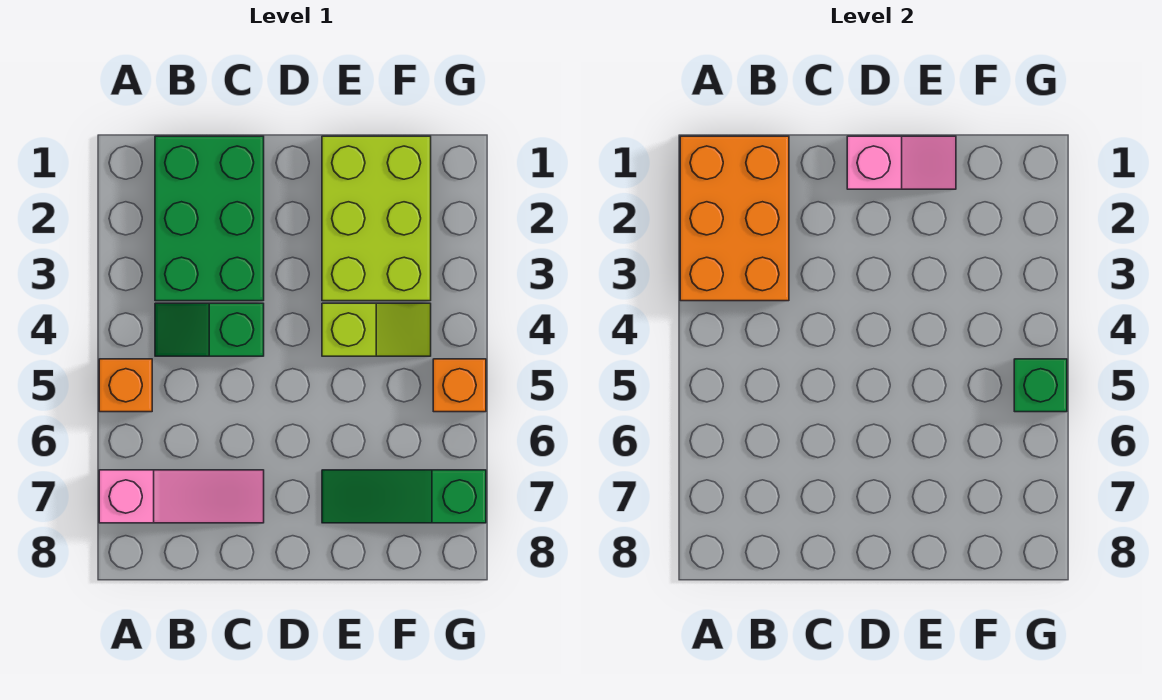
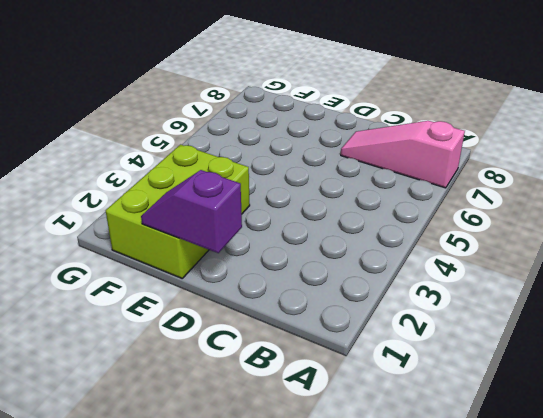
purple 1x2 slope [141,170,242,253] -> pink 1x2 slope [847,136,956,189]
none -> orange 1x1 brick [99,359,152,412]
none -> green 2x3 brick [155,136,264,301]

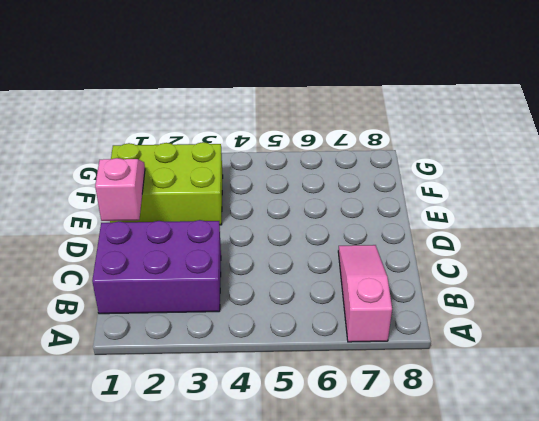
purple 2x3 brick [92,220,221,314] -> green 2x3 brick [155,136,264,301]
none -> orange 1x1 brick [99,359,152,412]
none -> green 1x2 slope [155,303,264,356]

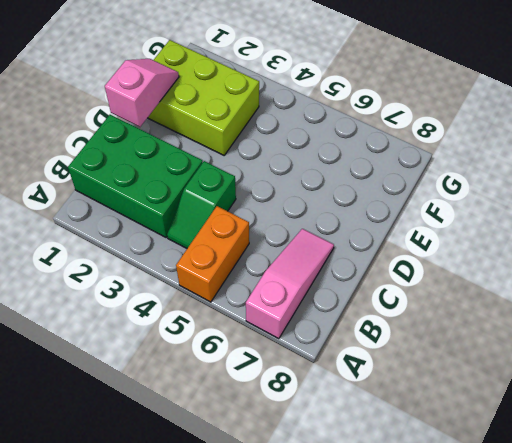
orange 1x2 brick [176,206,249,302] -> orange 1x1 brick [99,359,152,412]
none -> lime 1x2 slope [322,303,431,356]
none -> green 1x3 slope [322,470,486,523]

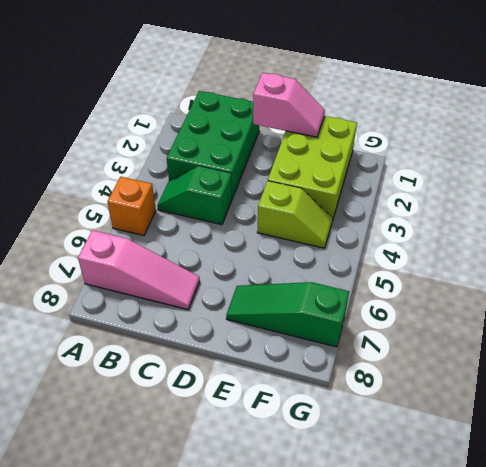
none -> orange 1x1 brick [433,359,486,412]
none -> orange 2x3 brick [680,136,789,301]

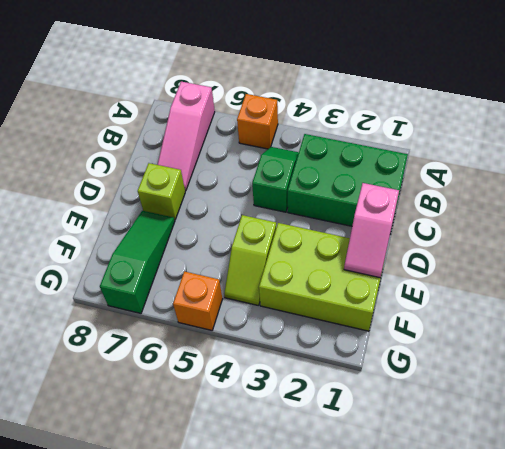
lime 1x1 brick [138,163,185,220] -> none
none -> orange 2x3 brick [680,136,789,301]
none -> green 1x1 brick [1014,359,1067,412]

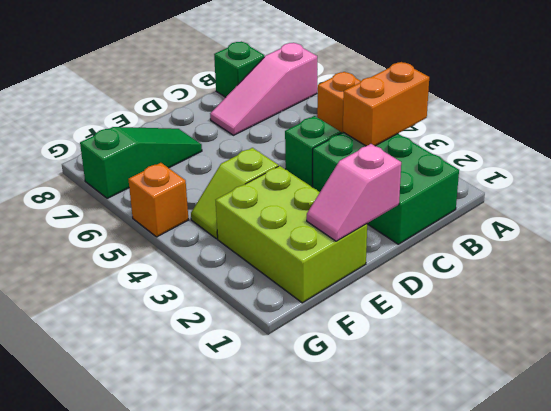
orange 1x2 brick [343,62,429,146] -> orange 2x3 brick [680,136,789,301]
green 1x1 brick [214,42,264,97] -> green 1x1 brick moved to [1014,359,1067,412]

